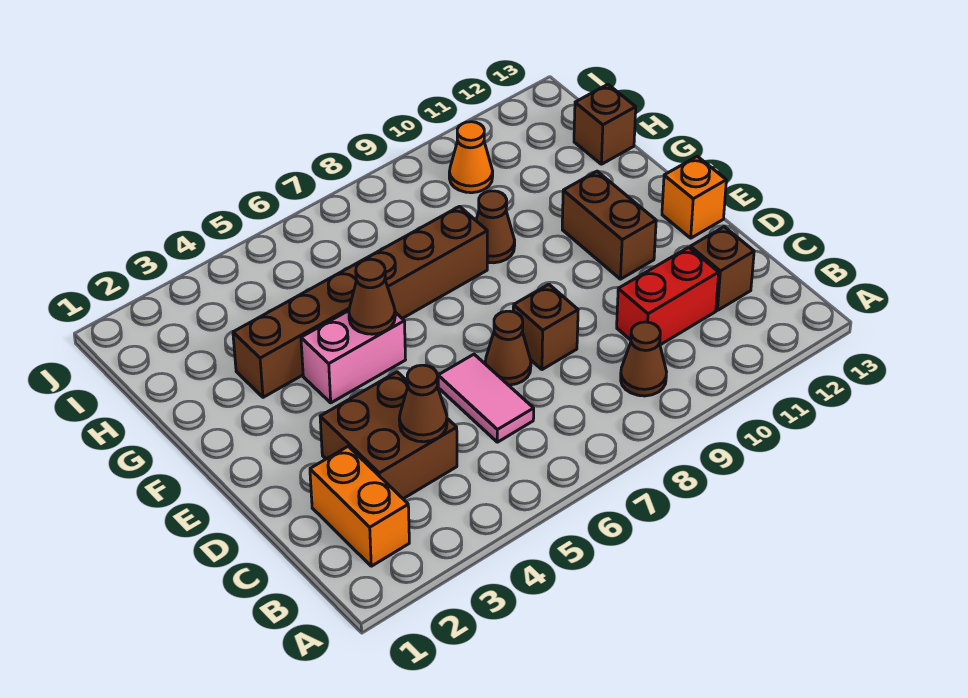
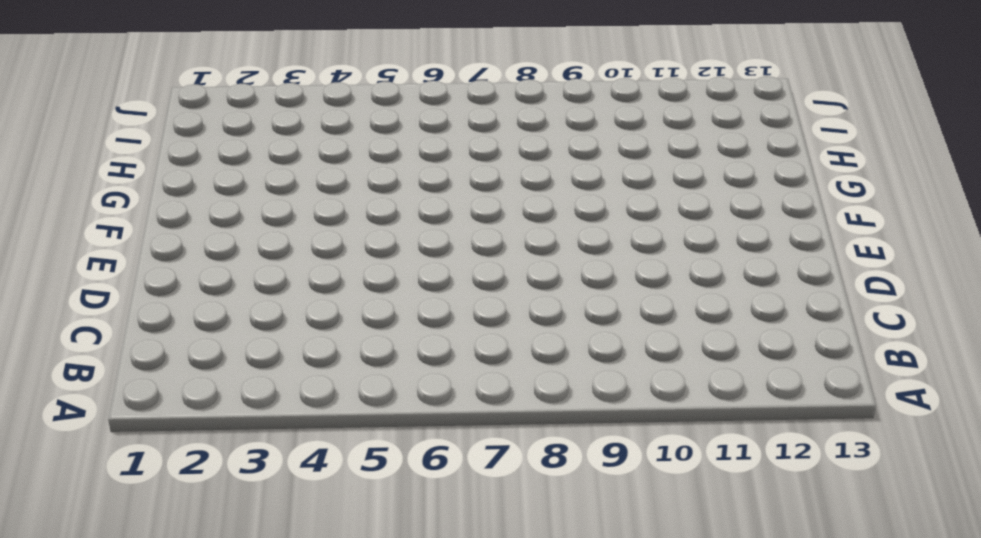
none -> orange 1x2 brick [310,446,409,566]
none -> brown 1x1 cone [621,322,666,396]
none -> brown 2x2 brick [320,372,457,499]

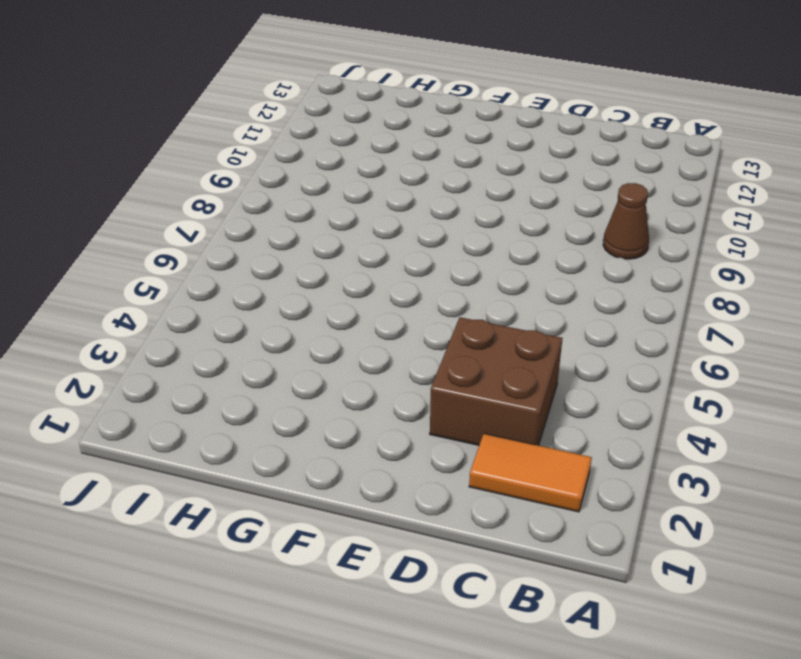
orange 1x2 tile [469,434,592,512] -> orange 1x2 brick [310,446,409,566]
none -> pink 1x2 tile [438,354,534,442]
none -> red 1x2 brick [617,247,719,345]
none -> brown 1x1 brick [690,227,754,310]

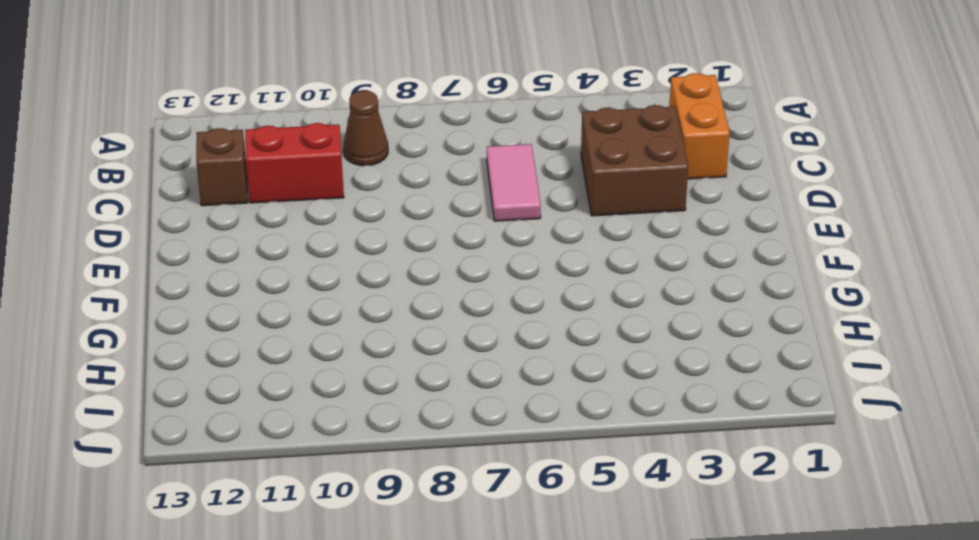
none -> brown 1x1 cone [485,311,531,385]
none -> brown 1x1 brick [513,284,578,370]
none -> brown 1x2 brick [562,171,656,279]

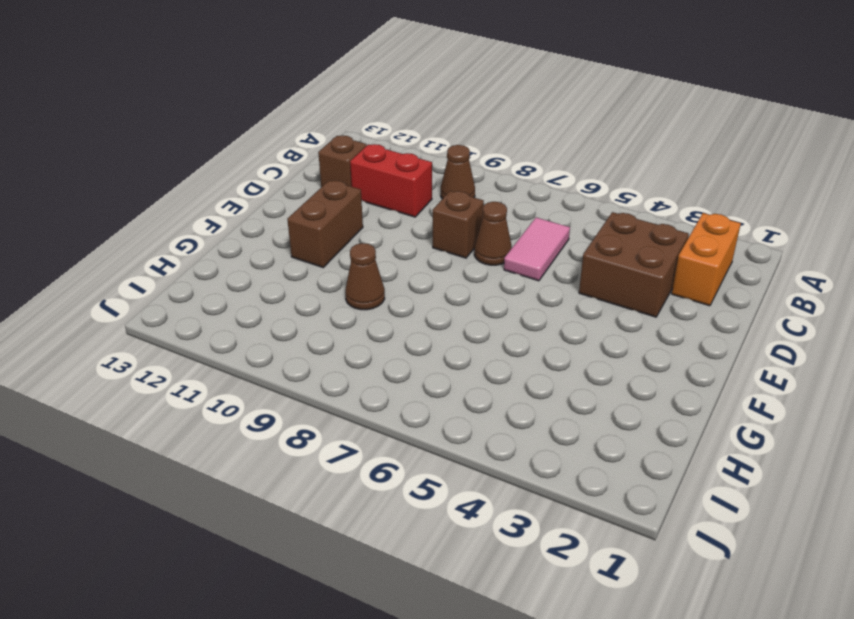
none -> orange 1x1 brick [662,156,726,238]
none -> pink 1x2 brick [301,311,405,403]
none -> brown 1x6 brick [233,206,487,397]

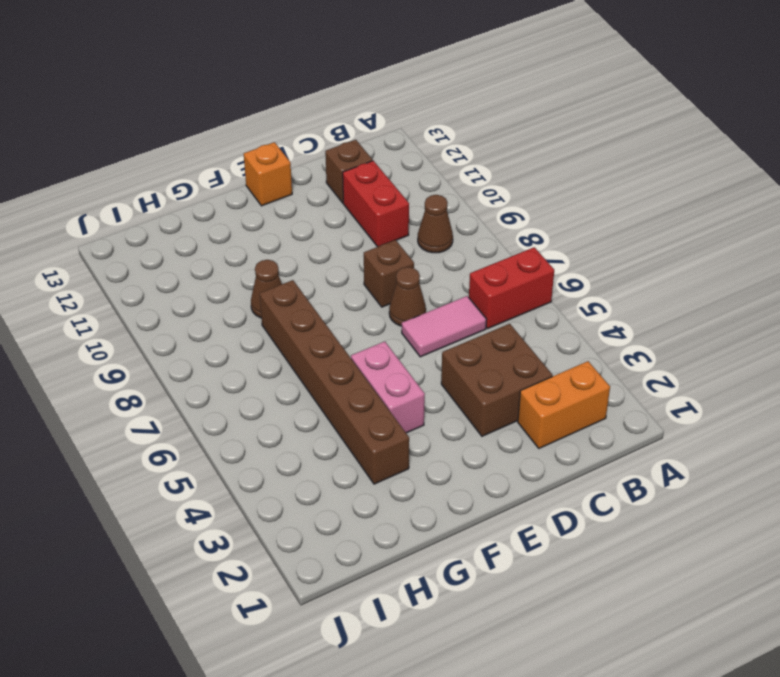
red 1x2 brick [469,247,554,328] -> none
none -> brown 1x2 brick [562,171,656,279]
none -> brown 1x1 brick [574,84,636,164]
none -> orange 1x1 cone [449,122,493,193]

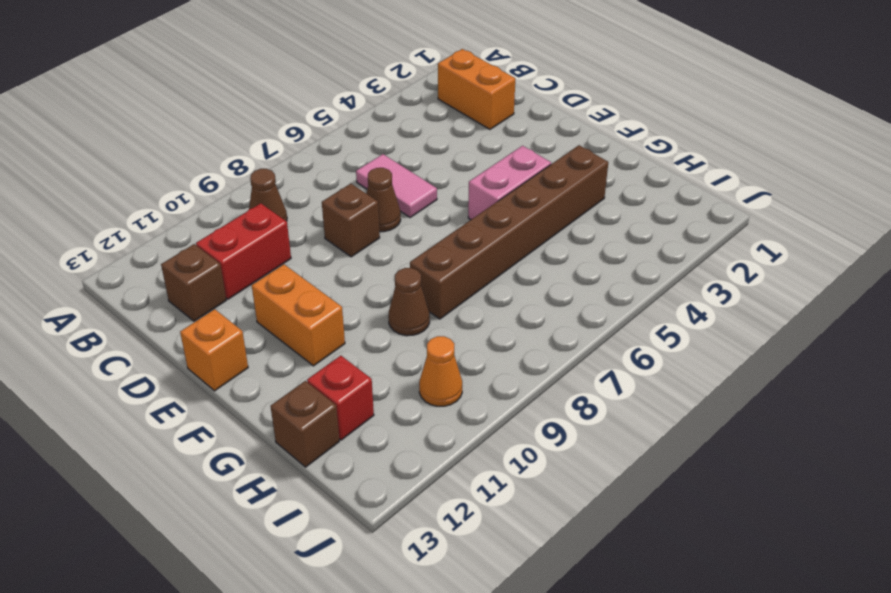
orange 1x2 brick [252,264,345,366] -> brown 1x2 brick [562,171,656,279]
red 1x1 brick [307,356,374,440] -> none
none -> brown 2x2 brick [320,372,457,499]
none -> brown 1x1 cone [399,365,447,442]
none -> brown 1x1 cone [349,259,395,334]

